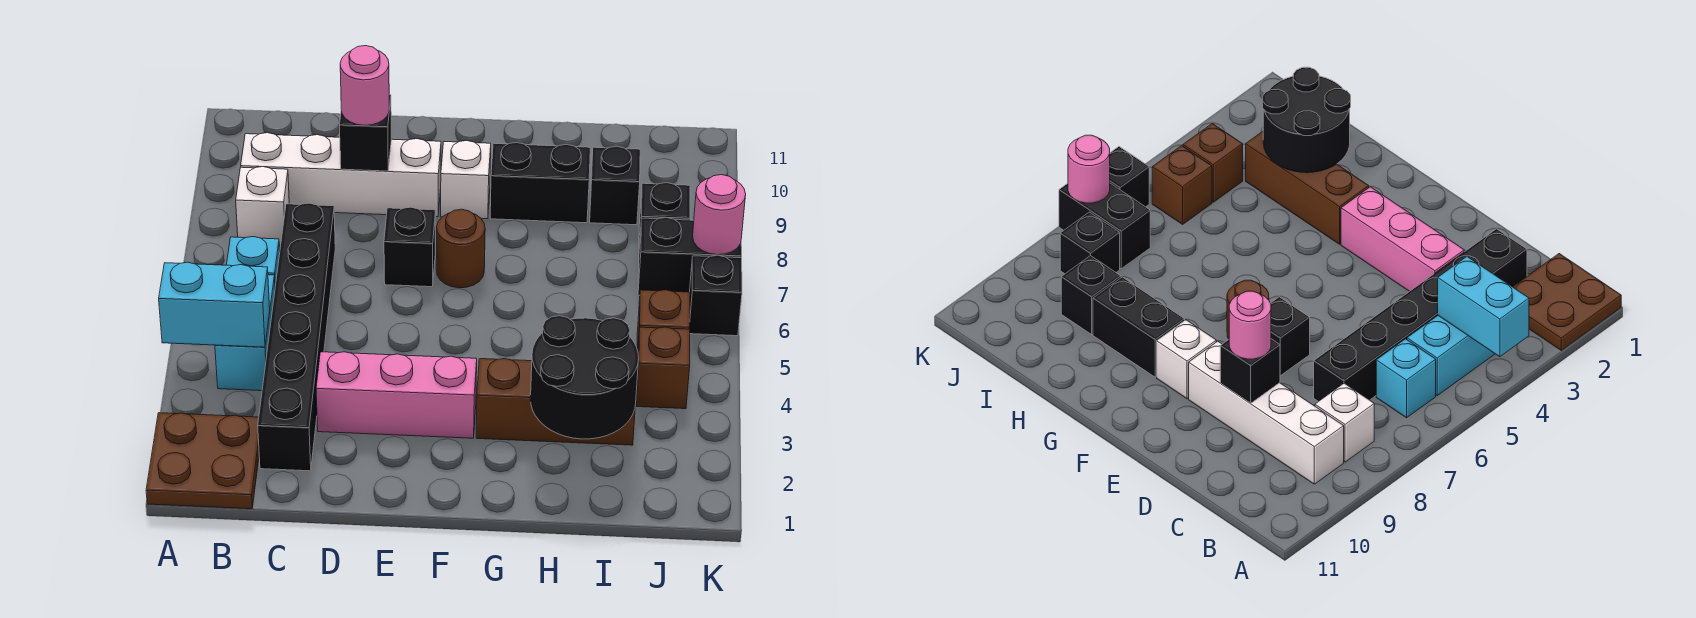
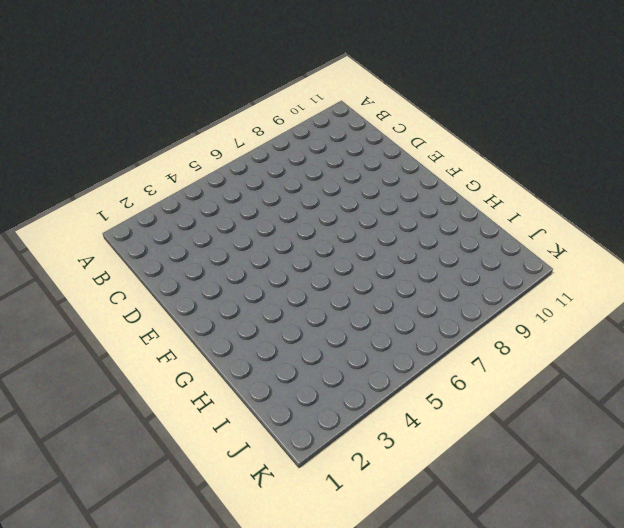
none -> brown 2x2 plate [146,413,259,509]
none -> cyan 1x2 brick [215,275,275,391]
none -> cyan 1x1 brick [226,237,280,286]

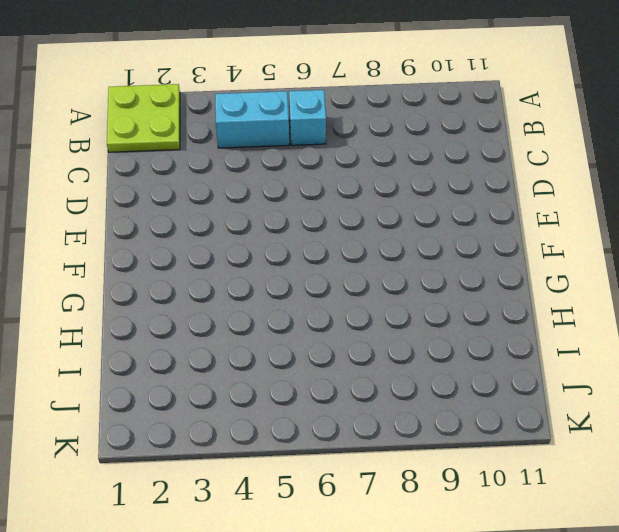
lime 2x2 plate [107,84,180,152] -> brown 2x2 plate [146,413,259,509]
none -> white 1x1 brick [236,167,289,245]
none -> white 1x4 brick [241,133,441,217]
none -> black 1x6 brick [258,203,335,471]

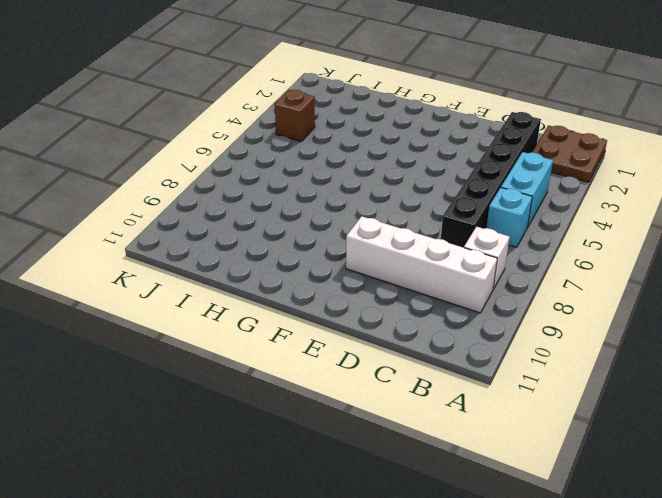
none -> pink 1x3 brick [316,352,477,438]
none -> black 1x1 brick [384,207,436,287]
none -> brown 1x1 round brick [436,209,485,288]

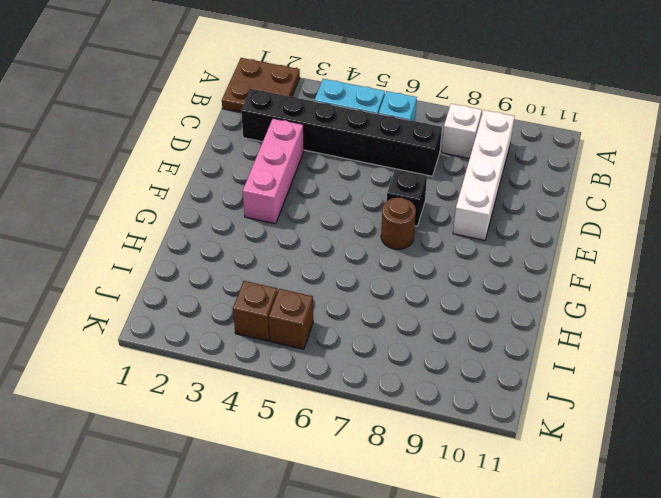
none -> white 1x1 brick [441,141,491,219]
none -> brown 1x3 brick [476,359,635,445]
none -> black 1x2 brick [490,143,590,223]

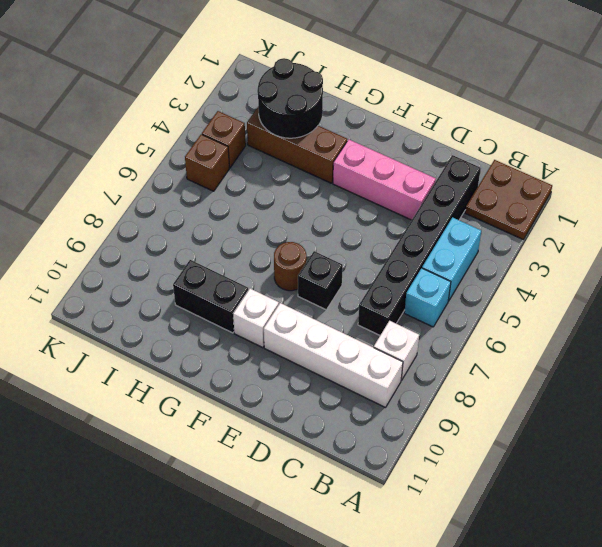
none -> black 1x1 brick [590,146,640,225]
none -> black 1x2 brick [638,218,742,295]
none -> black 1x1 brick [639,183,690,249]

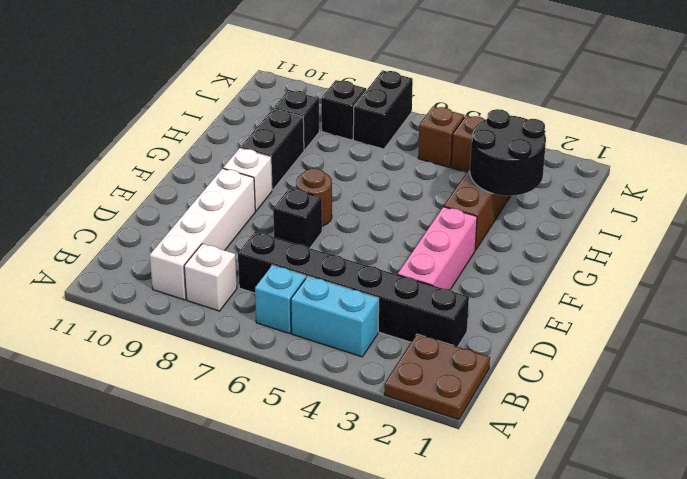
none -> black 1x1 brick [690,255,742,336]
none -> cyan 1x2 brick [159,262,270,347]
none -> black 1x1 brick [340,95,391,171]

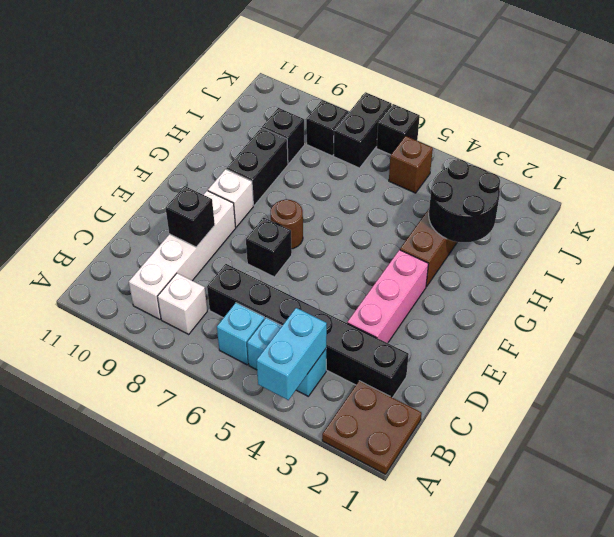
none -> brown 1x1 brick [636,327,690,409]
none -> pink 1x1 round brick [693,175,746,255]
none -> pink 1x1 round brick [340,46,389,125]

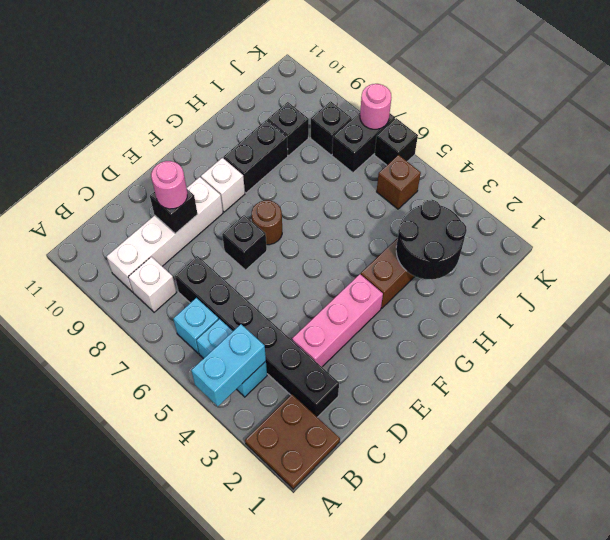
none -> brown 1x1 brick [636,327,690,409]

